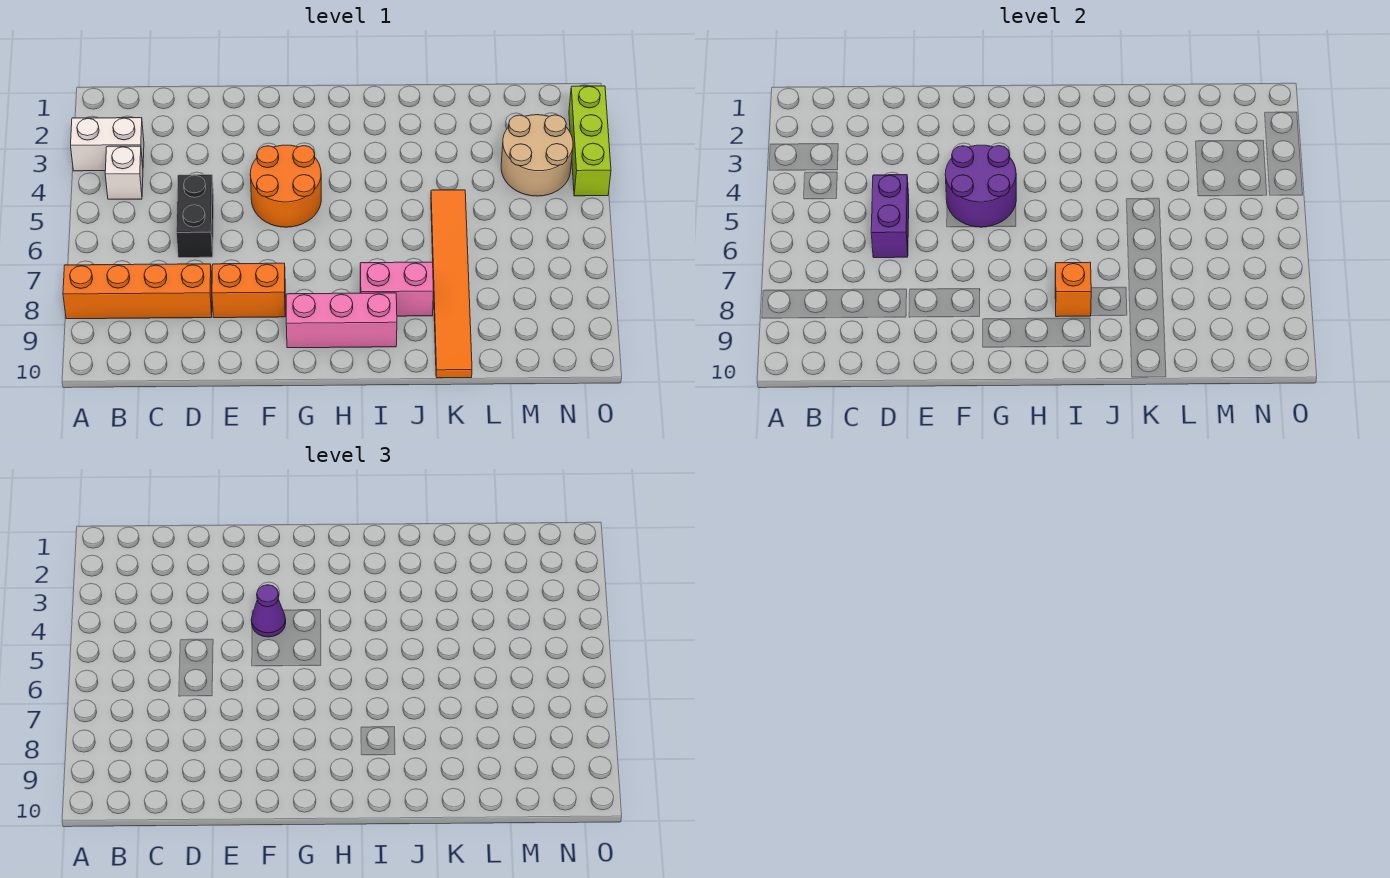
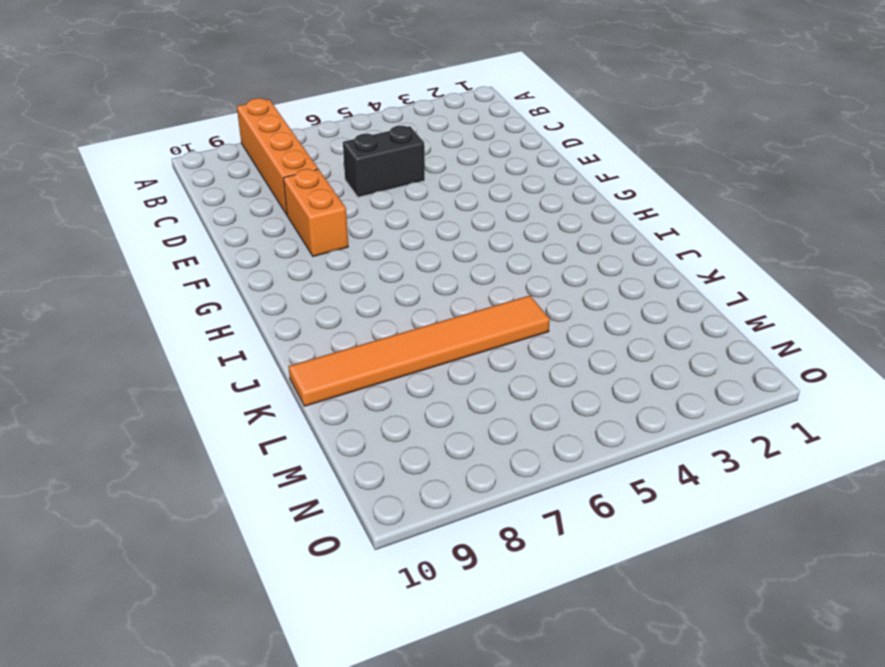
none -> white 1x2 brick [71,118,144,171]
none -> white 1x1 brick [105,146,143,199]
none -> orange 2x2 round brick [250,145,321,227]

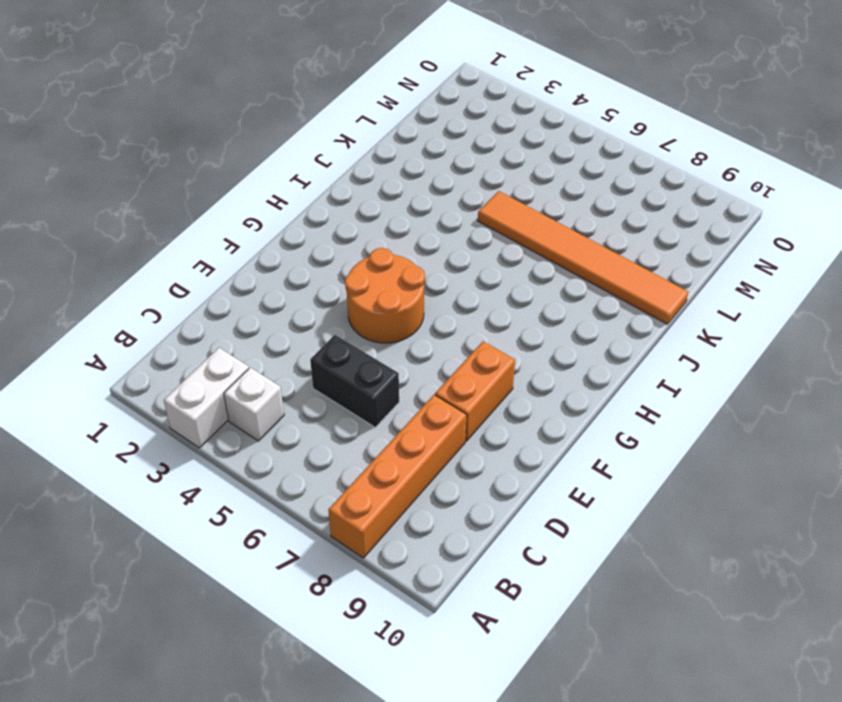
none -> pink 1x3 brick [286,293,397,348]
none -> pink 1x2 brick [360,262,434,316]
none -> tan 2x2 round brick [501,115,573,196]

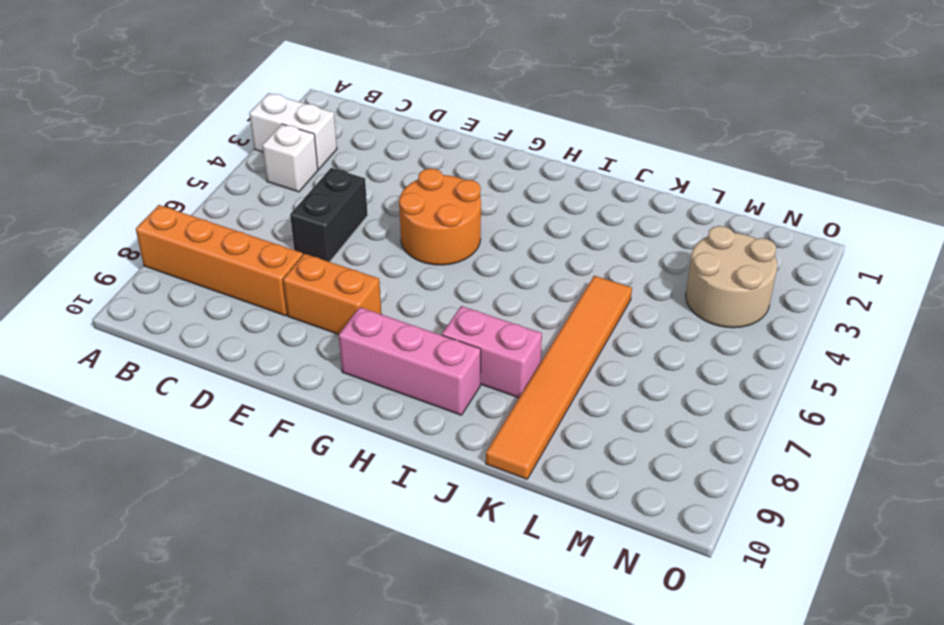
none -> lime 1x3 brick [569,86,611,196]
none -> purple 1x2 brick [871,175,909,258]
none -> purple 2x2 round brick [945,145,1016,227]

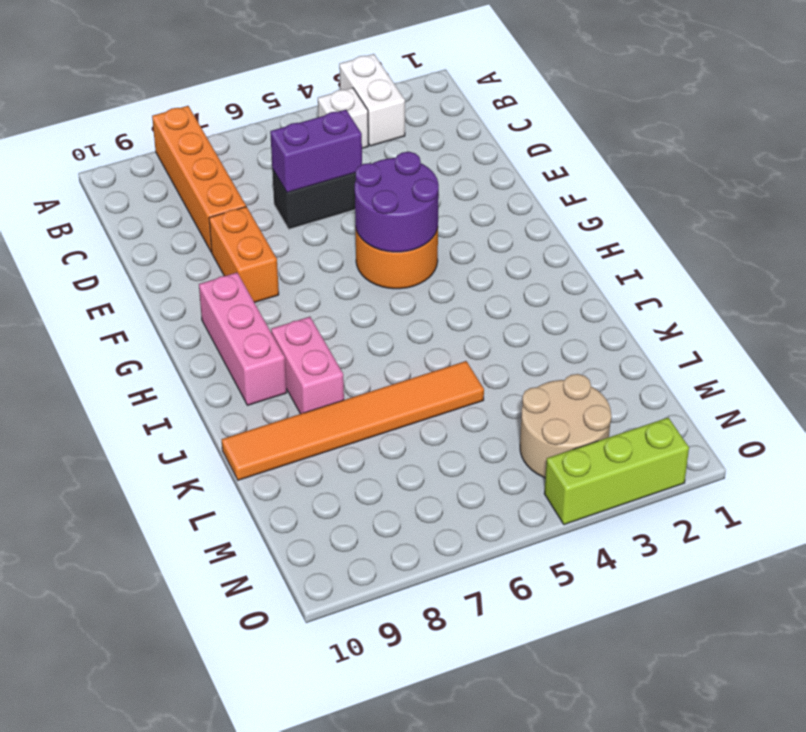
none -> orange 1x1 brick [1055,262,1091,317]
none -> purple 1x1 cone [251,585,286,637]

